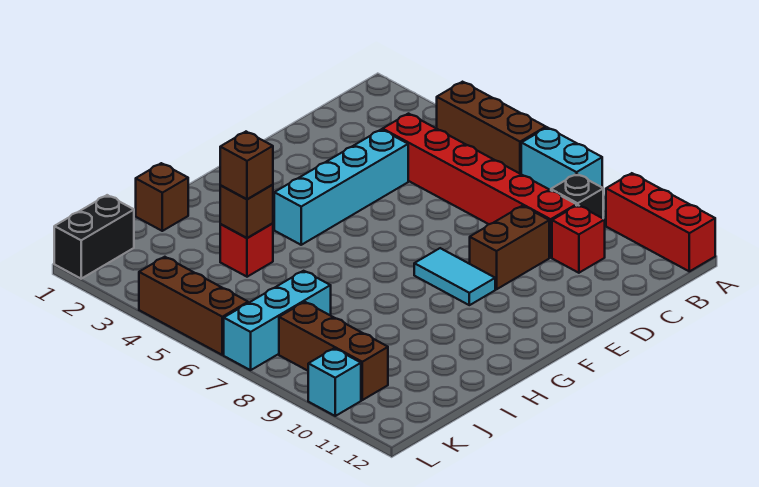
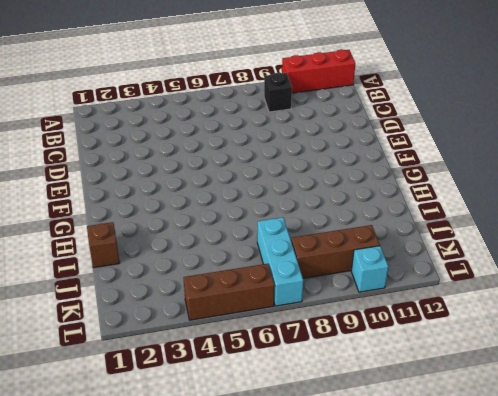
none -> brown 1x3 brick [437,82,546,174]
none -> cyan 1x2 brick [521,127,602,190]
none -> red 1x6 brick [383,114,576,257]

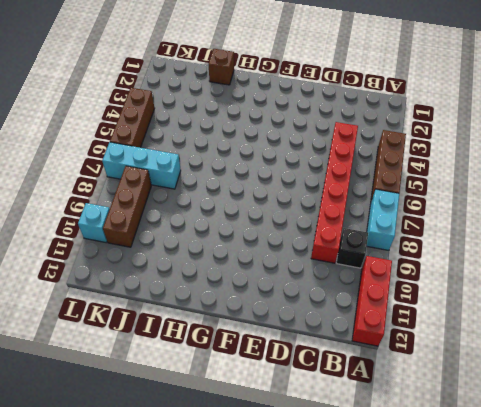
none -> red 1x1 brick [552,205,605,273]
none -> cyan 1x4 brick [274,129,408,245]
none -> brown 1x2 brick [470,206,549,289]

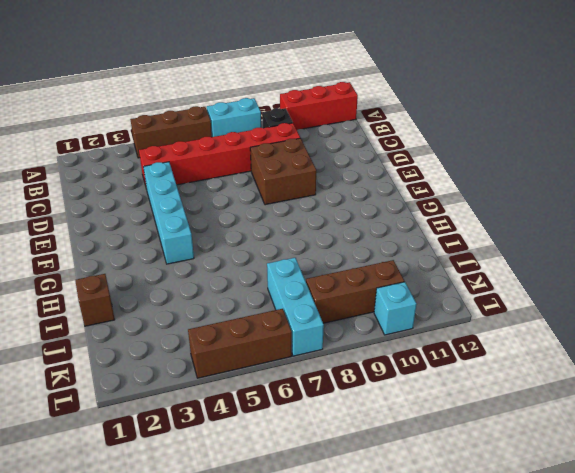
brown 2x2 brick [250,138,316,205] -> brown 1x2 brick [470,206,549,289]
none -> red 1x1 brick [552,205,605,273]
none -> cyan 1x2 tile [414,248,495,305]
none -> red 1x1 brick [220,223,273,277]

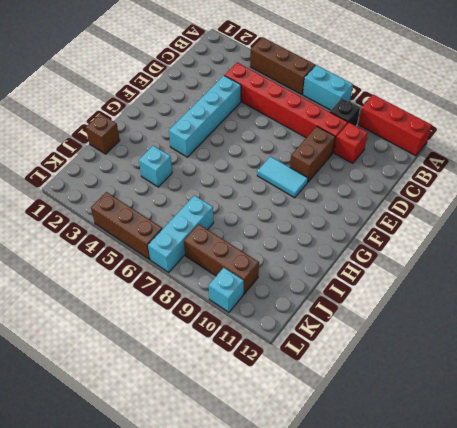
cyan 1x1 brick [139,146,172,187] -> red 1x1 brick [220,223,273,277]
none -> black 1x2 brick [54,195,134,279]
none -> brown 1x1 brick [220,185,273,238]
none -> brown 1x1 brick [220,132,273,199]

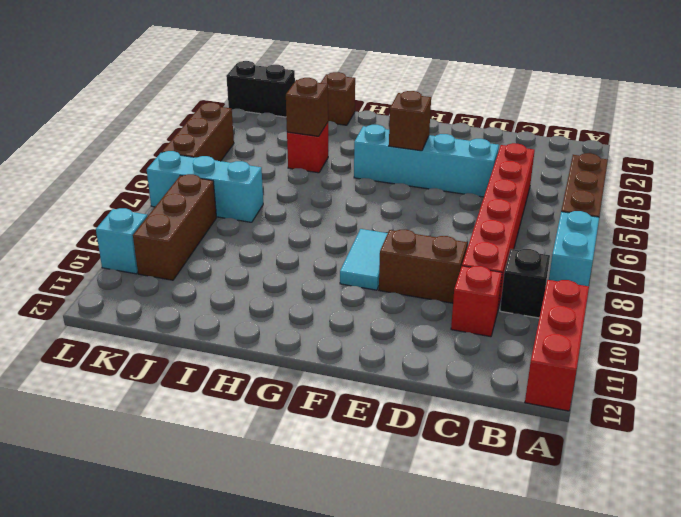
brown 1x1 brick [389,91,431,151] -> brown 1x1 brick moved to [220,132,273,199]

